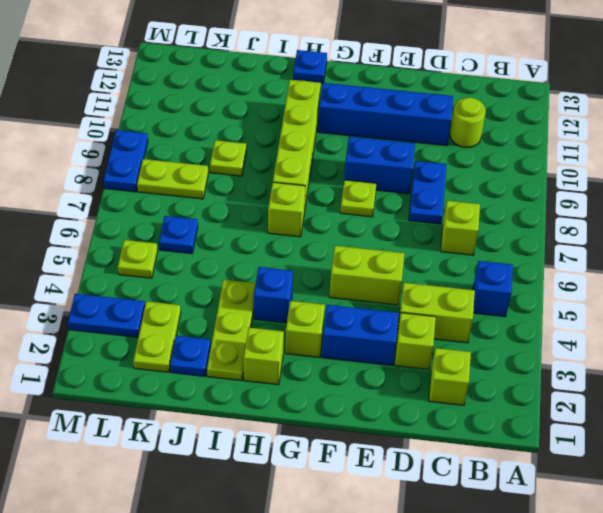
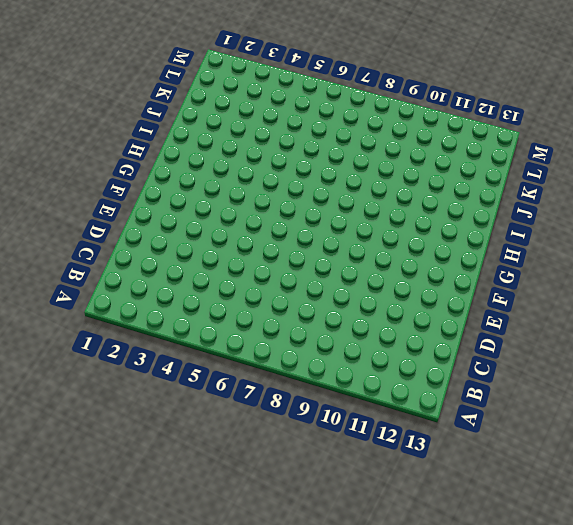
none -> blue 1x1 brick [473,261,513,317]
none -> lime 1x1 brick [429,348,471,405]
none -> lime 1x2 brick [398,283,475,343]

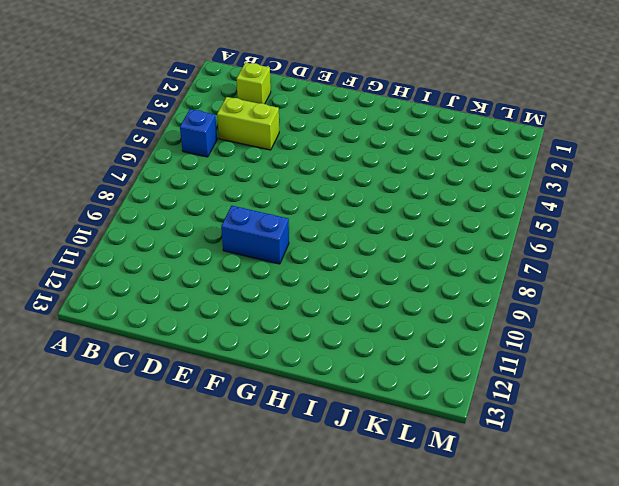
none -> lime 1x1 brick [441,201,480,255]
none -> lime 1x1 round brick [450,97,486,147]
none -> lime 1x1 brick [395,313,436,370]

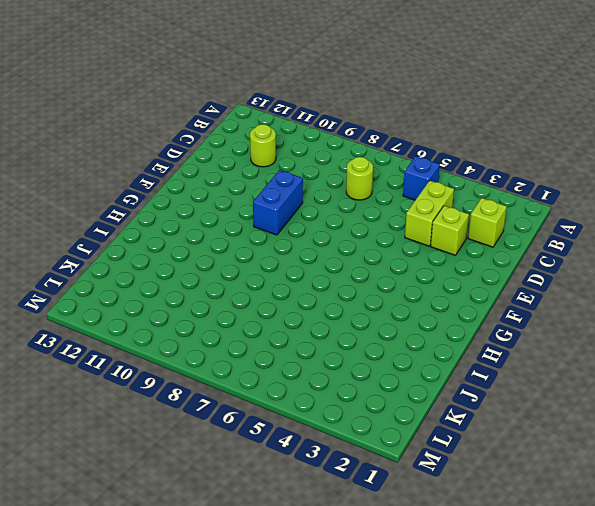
lime 1x1 round brick [346,157,373,200] -> lime 1x1 brick [441,201,480,255]
none -> blue 1x2 plate [409,161,447,224]
none -> blue 1x4 brick [318,83,453,146]
none -> blue 1x2 brick [322,305,399,366]

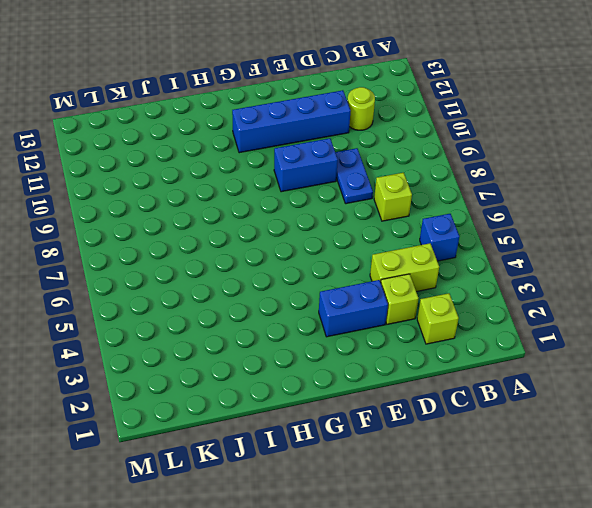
none -> lime 1x2 brick [330,246,404,305]
none -> lime 1x1 plate [340,180,376,217]
none -> lime 1x1 brick [285,301,325,357]

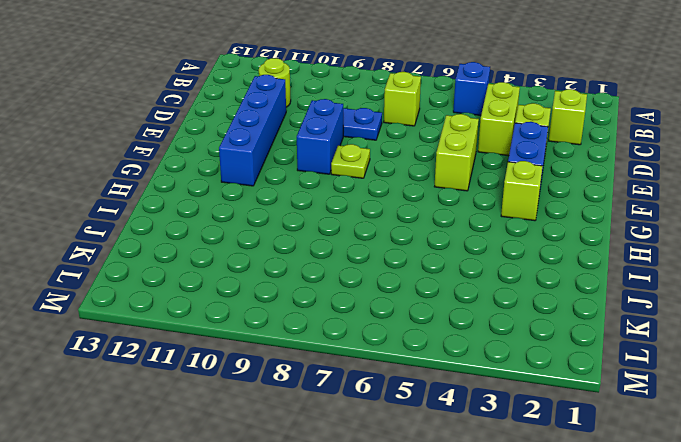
none -> lime 1x1 brick [243,327,284,385]
none -> blue 1x1 brick [254,267,293,323]
none -> lime 1x1 brick [268,182,305,237]

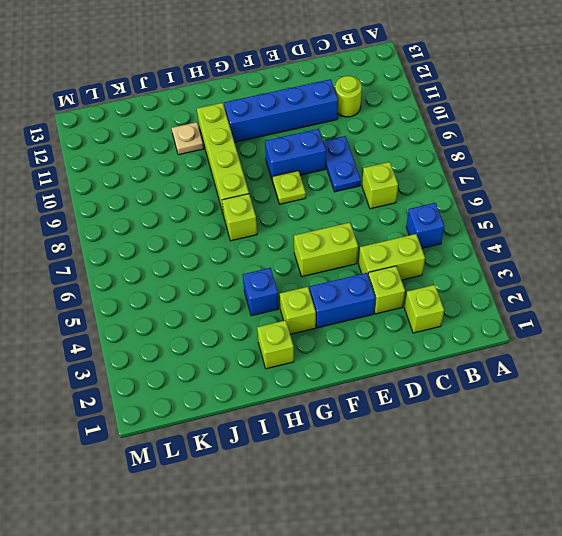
tan 1x1 plate [172,122,204,155] -> none
none -> blue 1x1 plate [293,50,327,84]
none -> lime 1x3 plate [207,280,256,381]
none -> blue 1x1 plate [170,336,211,376]

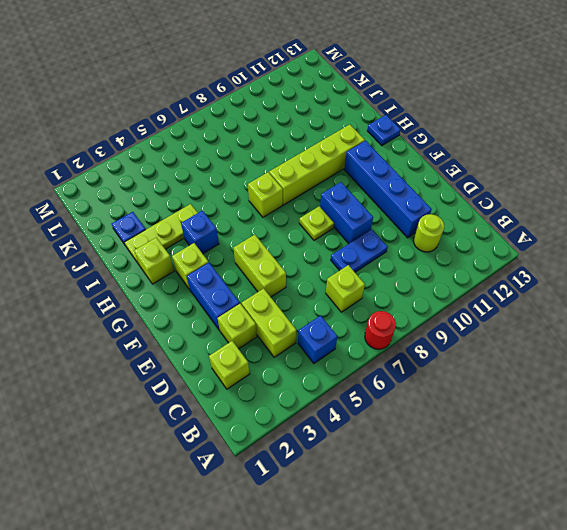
red 1x1 round brick [365,311,396,349] -> none
none -> lime 1x1 plate [210,140,246,176]
none -> lime 1x2 plate [133,301,181,372]
none -> blue 1x1 plate [159,216,198,254]

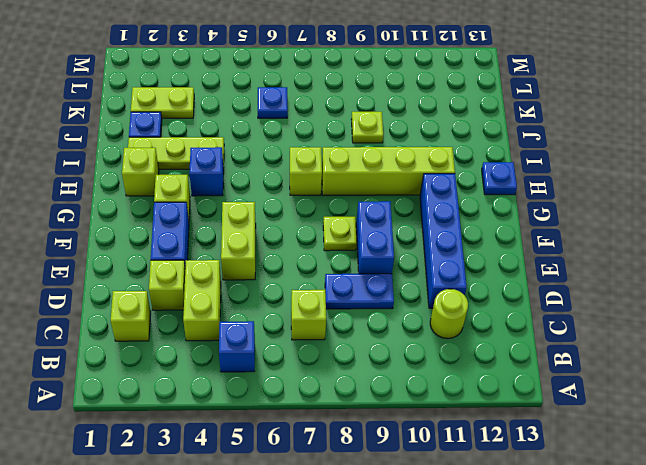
none -> lime 1x2 plate [137,159,208,199]
none -> blue 1x2 plate [68,294,145,337]
none -> lime 1x1 plate [118,240,158,278]

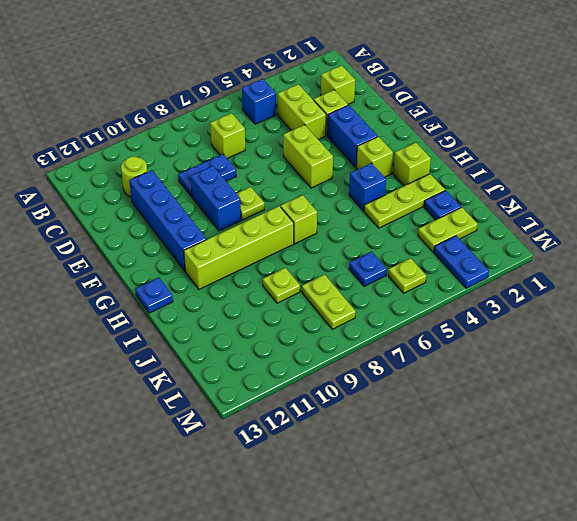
none -> blue 1x2 plate [103,130,148,192]

